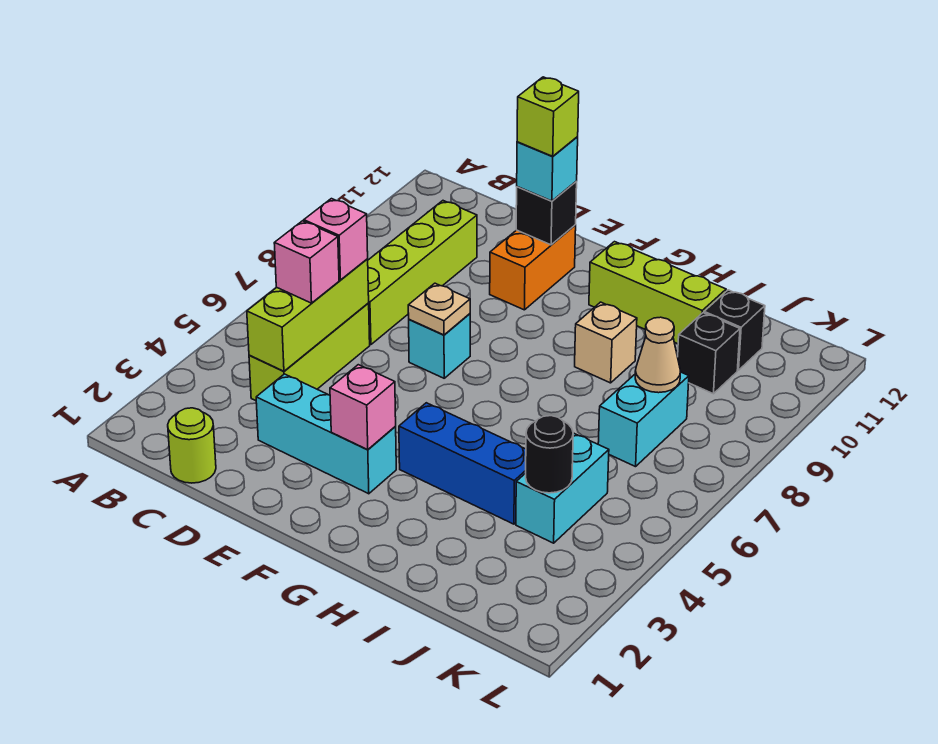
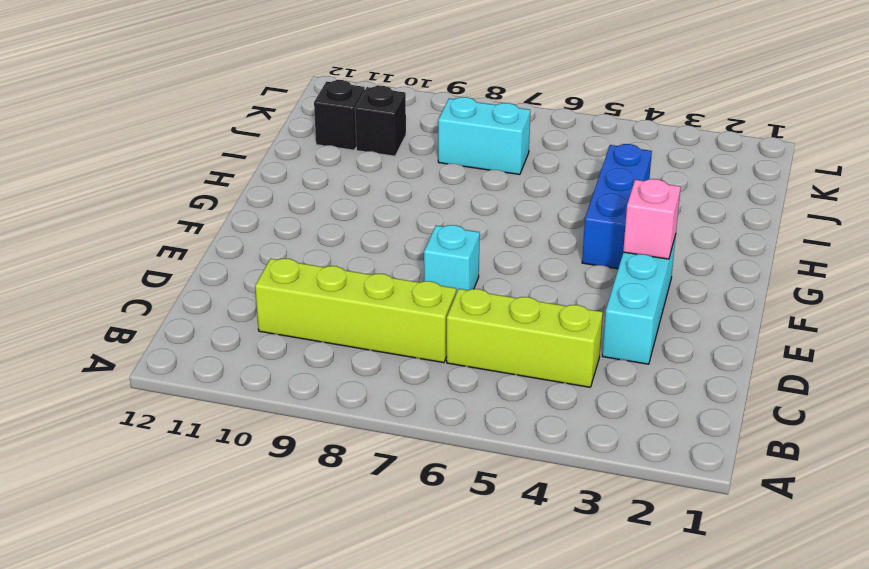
none -> lime 1x1 round brick [168,408,216,483]
none -> orange 1x2 brick [490,225,576,310]
none -> lime 1x3 brick [589,242,726,344]

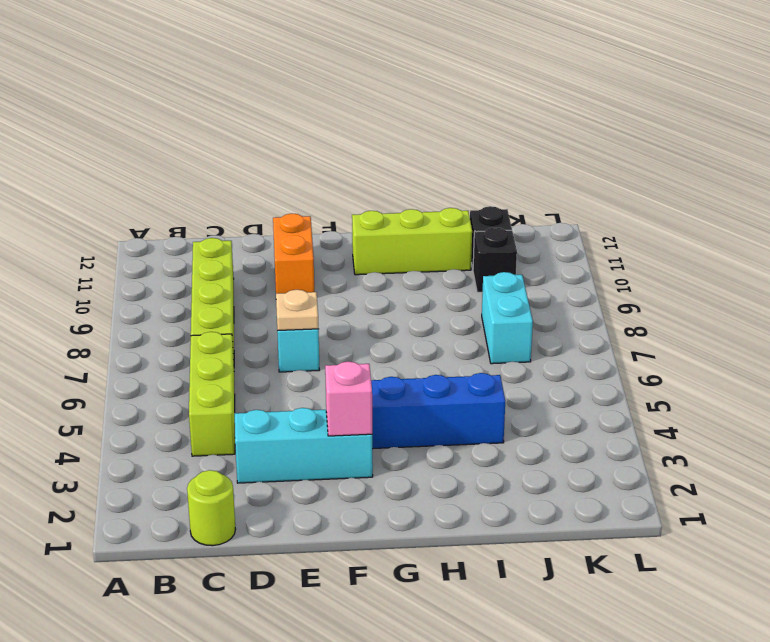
none -> tan 1x1 brick [575,302,637,383]
none -> cyan 1x2 brick [516,433,609,543]
none -> lime 1x3 brick [247,259,369,371]

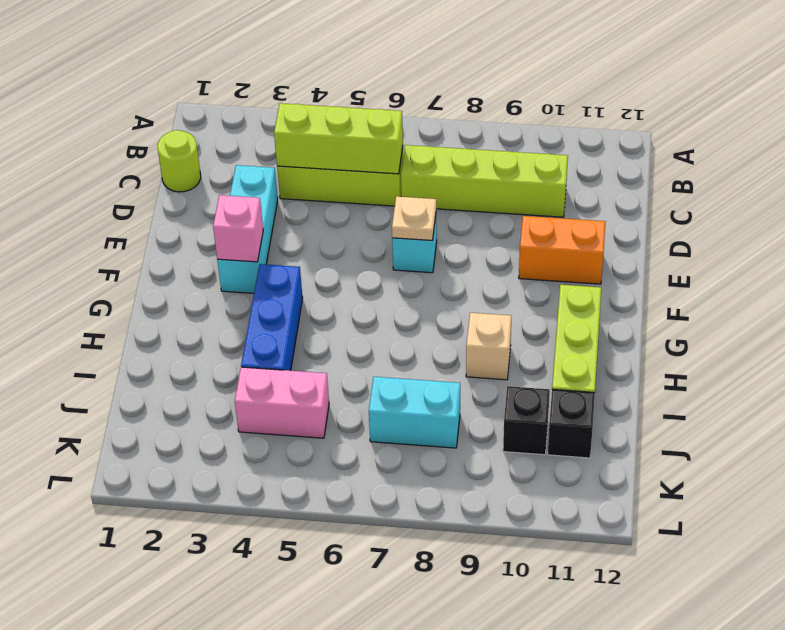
pink 1x2 brick [235,367,329,438] -> cyan 1x2 brick [516,433,609,543]
none -> black 1x1 brick [516,181,577,245]
none -> black 1x1 round brick [526,416,573,493]
none -> tan 1x1 cone [635,317,681,393]

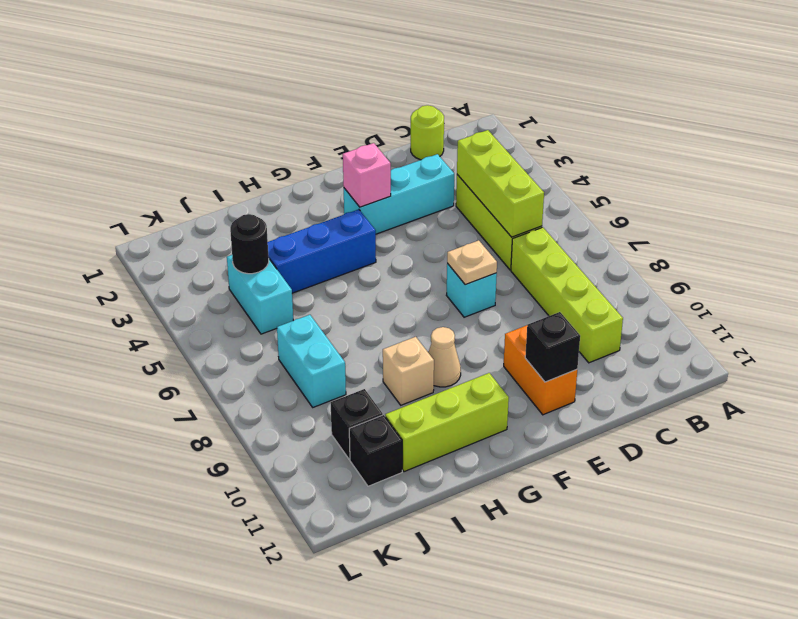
tan 1x1 cone [428,327,461,387] -> tan 1x1 cone moved to [635,317,681,393]
none -> pink 1x1 brick [274,221,339,303]
none -> pink 1x1 brick [304,199,368,280]
none -> cyan 1x1 brick [517,137,578,201]

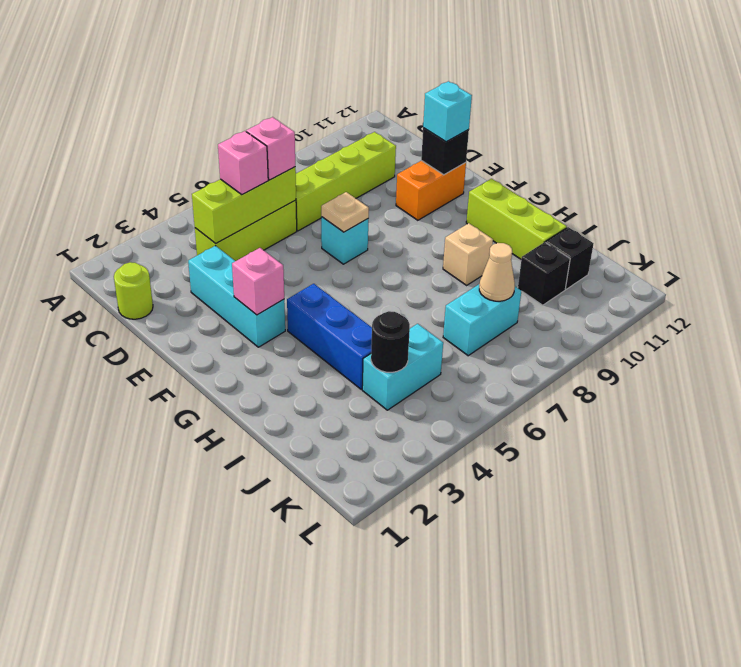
none -> lime 1x1 brick [517,77,579,156]

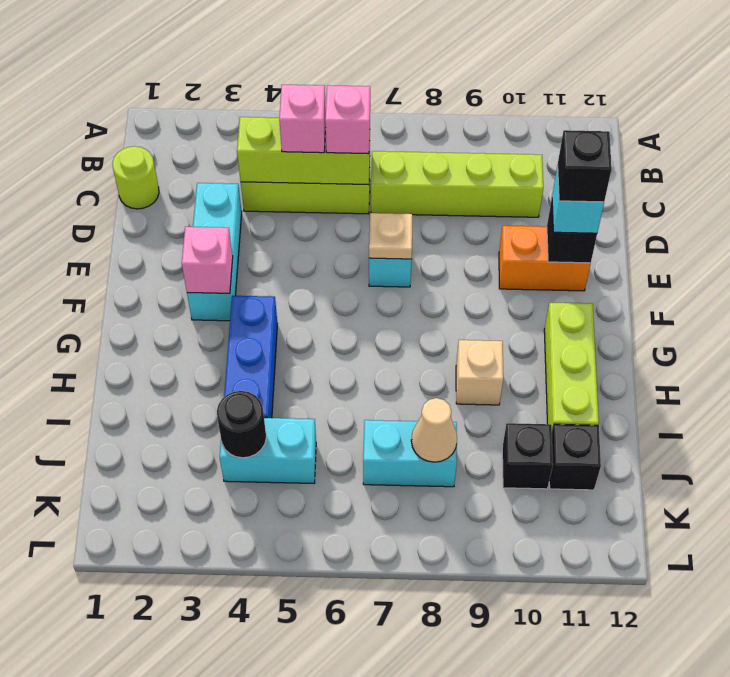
black 1x1 brick [558,130,612,202] -> lime 1x1 brick [517,77,579,156]

